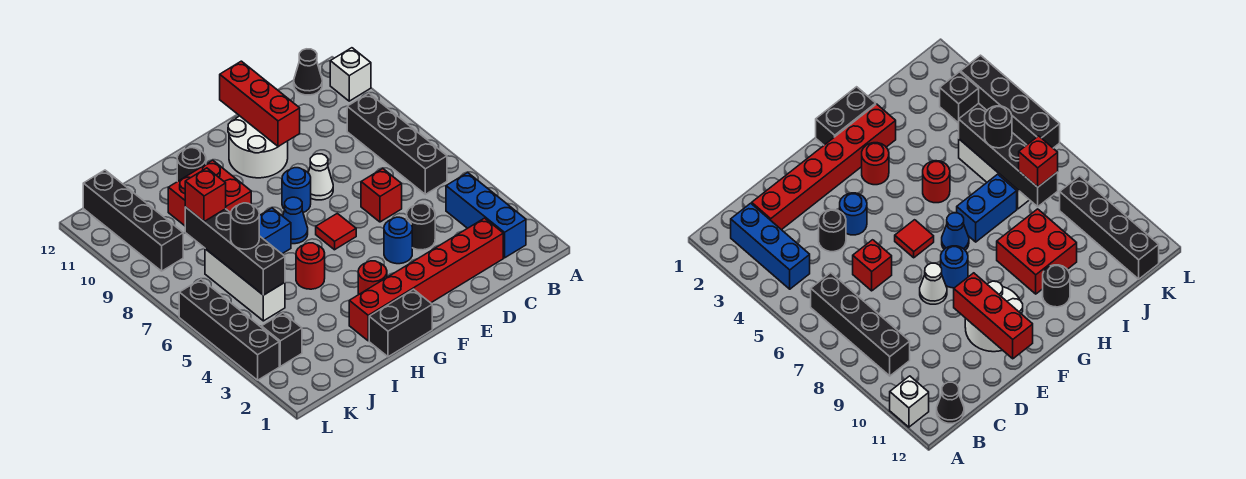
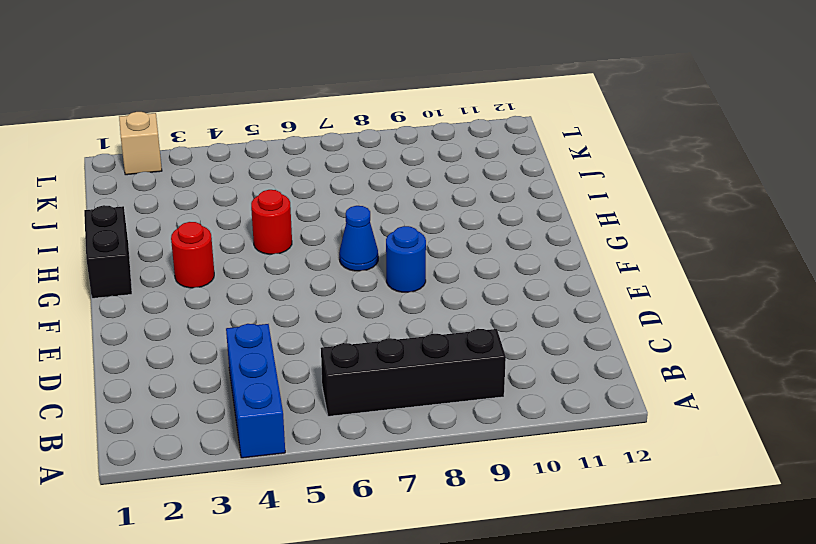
blue 1x3 brick [226,324,285,458] -> blue 1x3 brick turned to [446,173,526,258]
tan 1x1 brick [119,112,162,175] -> none
none -> white 1x1 brick [330,48,371,101]
none -> black 1x1 cone [294,49,322,95]
none -> red 1x6 brick [349,218,503,341]

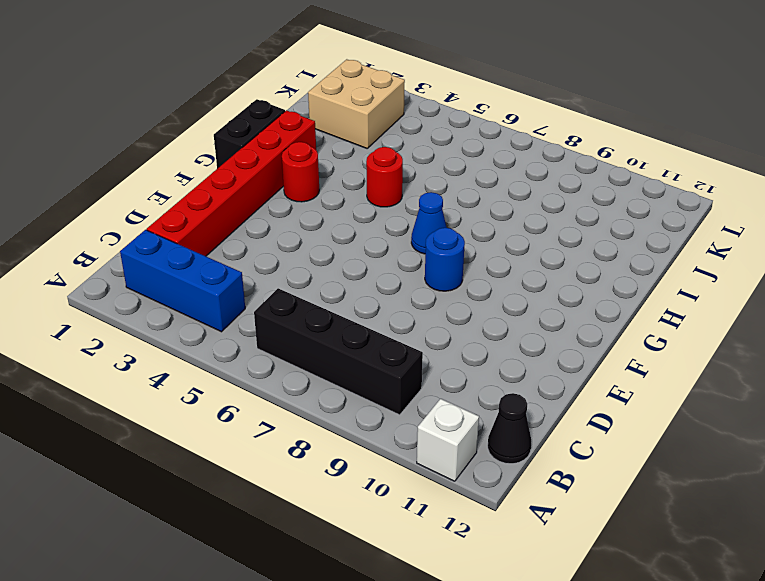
tan 2x2 brick [308,59,405,148] -> black 1x1 brick [261,313,302,366]
none -> black 1x1 round brick [407,204,435,250]
none -> red 1x1 brick [361,169,402,222]
none -> blue 1x1 round brick [384,217,412,264]

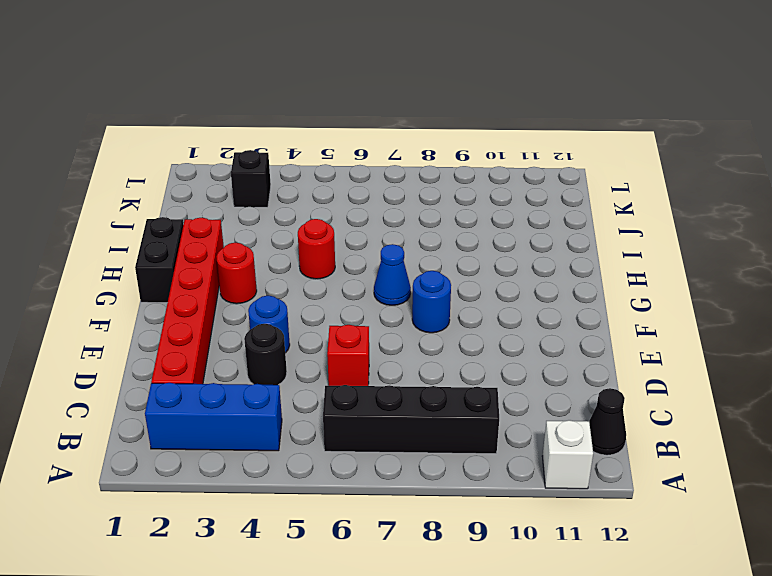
none -> white 1x1 cone [308,154,333,200]
none -> white 2x2 round brick [228,116,288,178]
none -> red 1x1 tile [316,213,356,250]

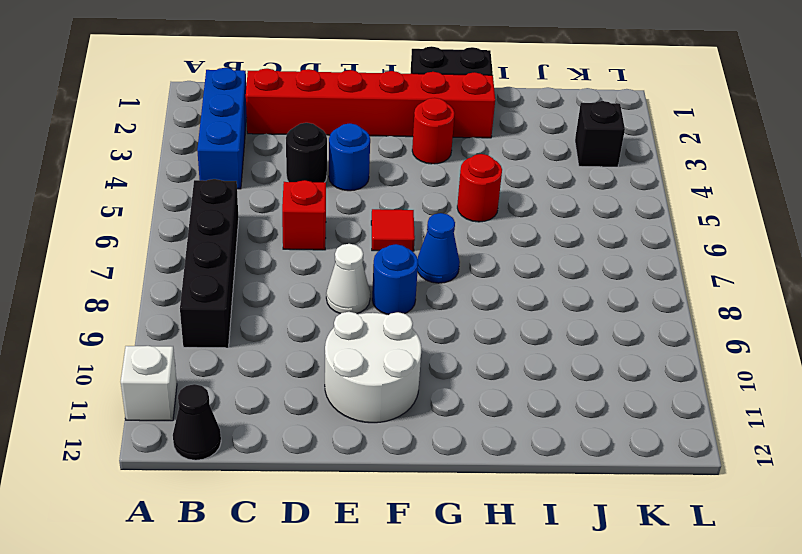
none -> blue 1x2 brick [259,208,291,254]
none -> red 2x2 brick [168,160,251,226]
none -> black 1x1 round brick [177,148,206,182]

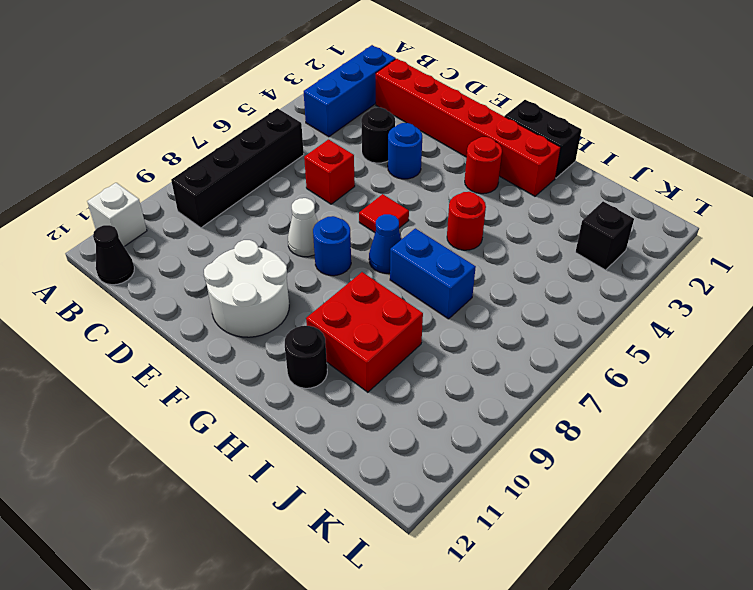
none -> white 1x3 brick [205,249,285,321]
none -> black 1x4 brick [83,170,183,271]
none -> black 1x4 brick [179,279,279,380]

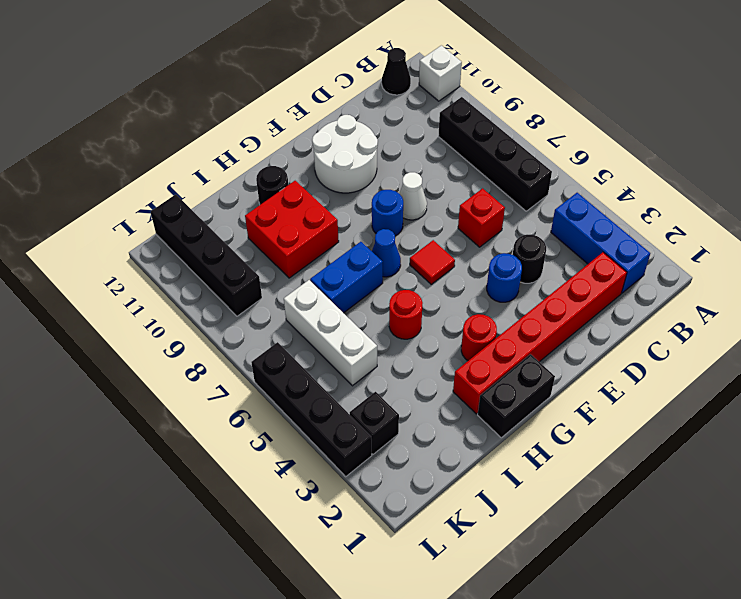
none -> red 1x3 brick [220,61,300,147]
none -> black 1x4 brick [185,207,285,295]
none -> black 1x1 round brick [231,203,259,249]

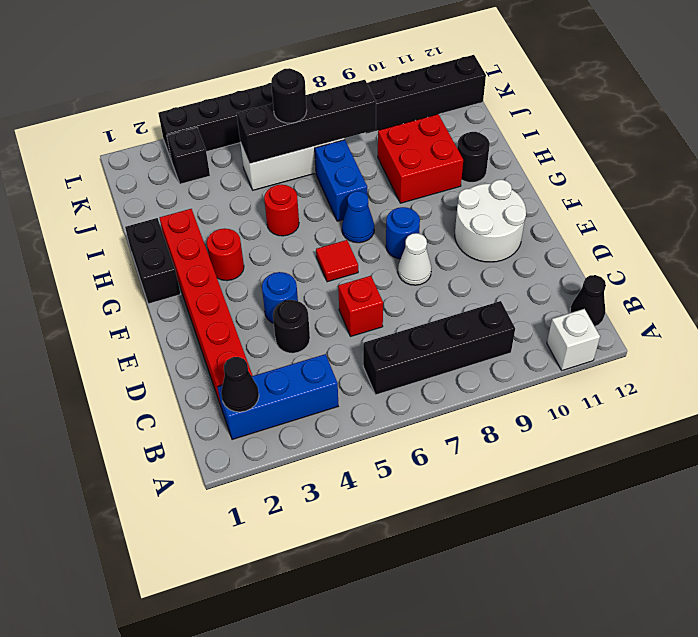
black 1x1 cone [221,357,259,412] -> none
none -> red 1x3 brick [220,61,300,147]
none -> red 1x1 brick [185,168,226,222]

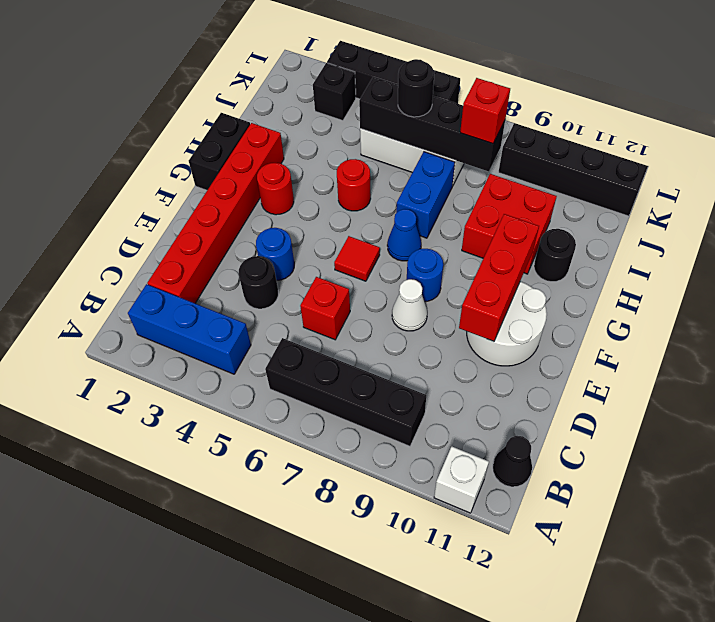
red 1x3 brick [459,214,539,341] -> red 1x3 brick turned to [220,61,300,147]

